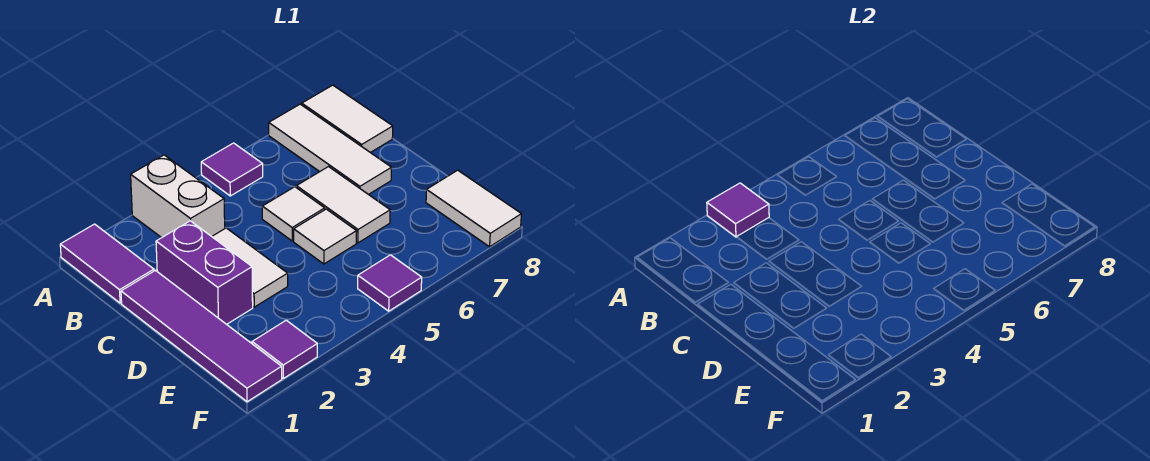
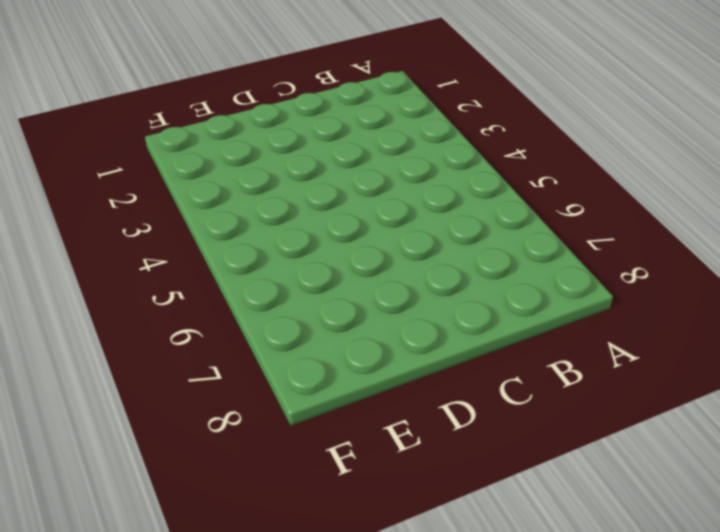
none -> purple 1x2 tile [60,224,154,303]
none -> white 1x2 brick [131,155,225,238]
none -> purple 1x1 tile [201,143,263,196]

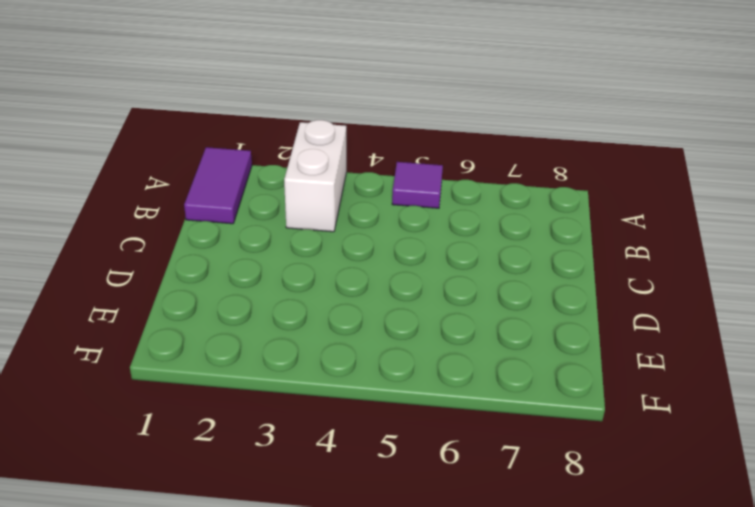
none -> white 1x3 tile [269,104,392,195]
none -> white 1x2 tile [302,85,393,153]
none -> purple 1x4 tile [121,270,282,402]

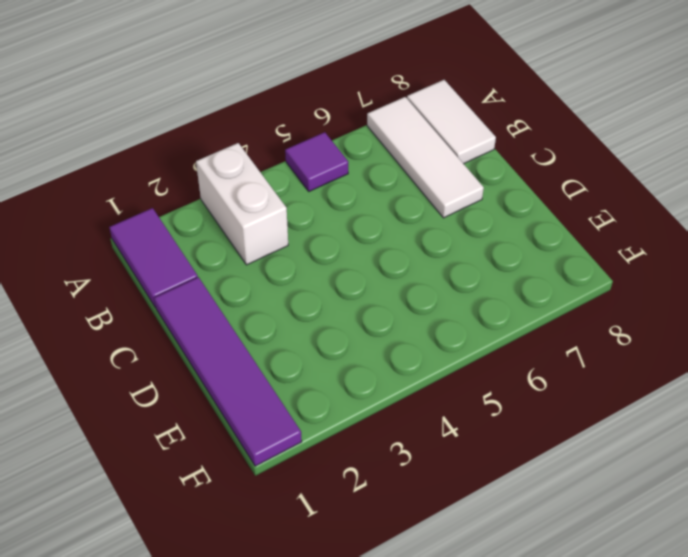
none -> purple 1x2 brick [156,221,253,324]
none -> white 1x2 tile [212,228,288,307]
none -> white 1x1 tile [262,187,325,241]

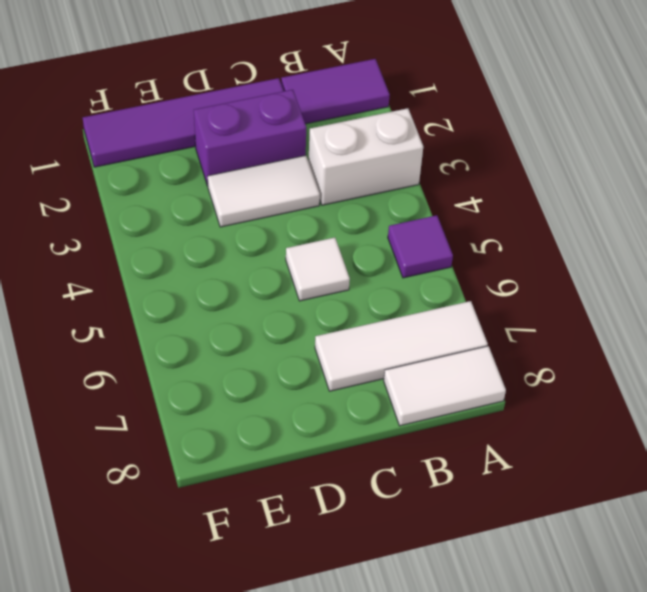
none -> white 1x2 tile [296,167,390,243]
none -> white 1x1 tile [294,209,357,264]
none -> white 1x2 tile [426,170,521,247]

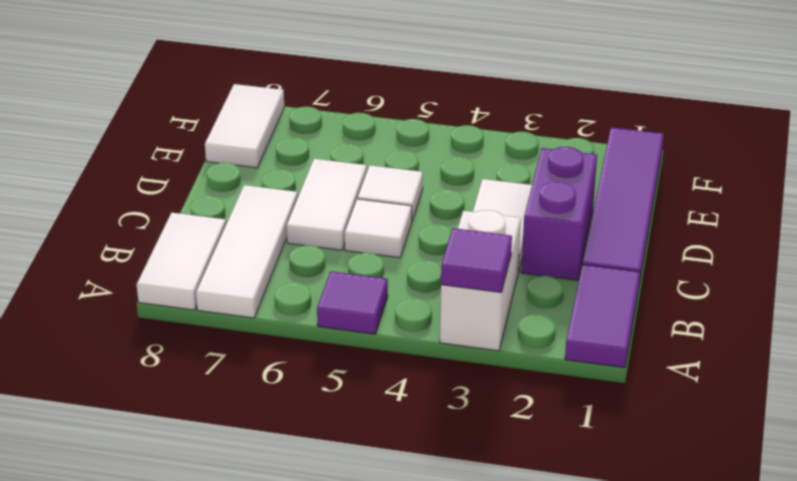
none -> purple 1x1 tile [252,320,317,378]
none -> purple 1x1 tile [358,255,422,311]

